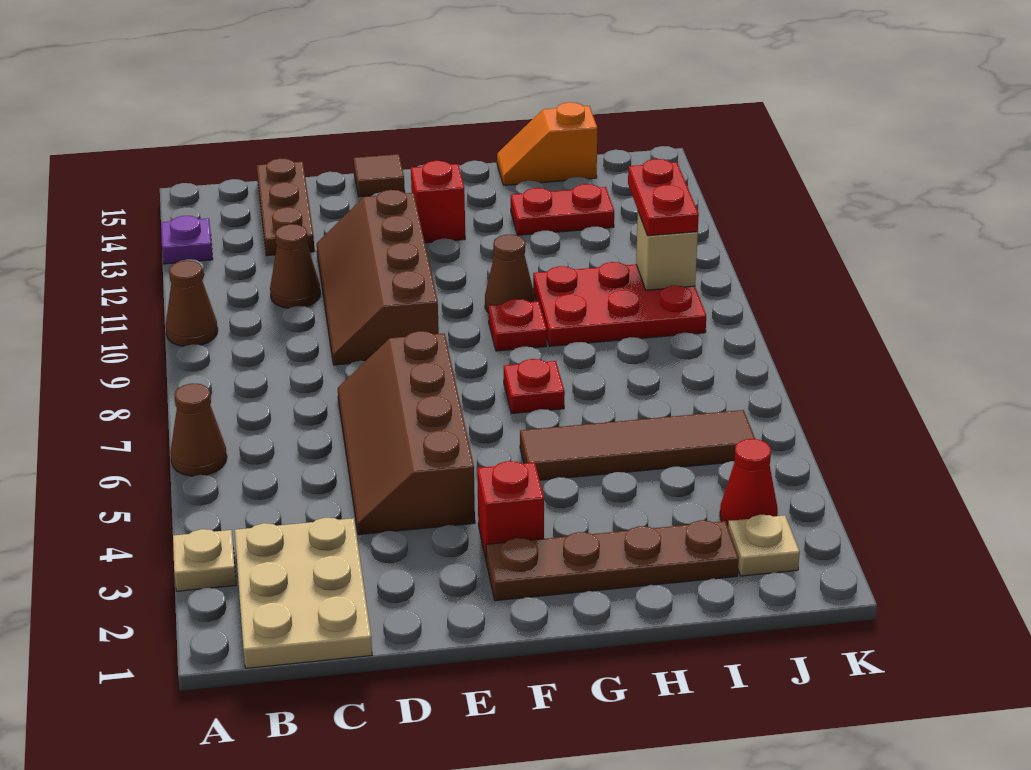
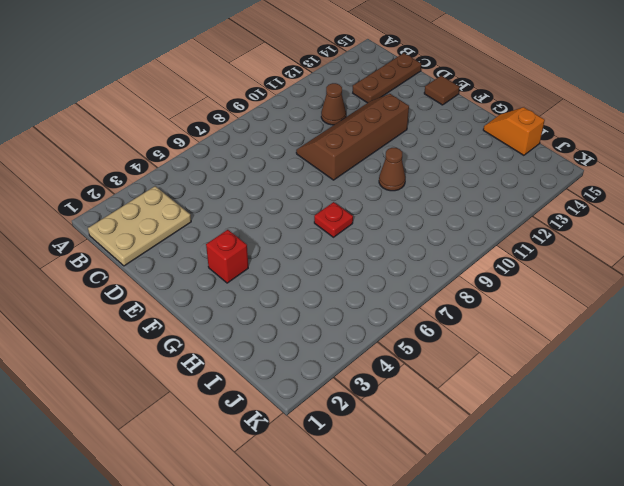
none -> tan 1x1 plate [173,529,236,591]
none -> brown 1x1 cone [170,383,227,476]
none -> brown 1x1 cone [166,261,218,346]

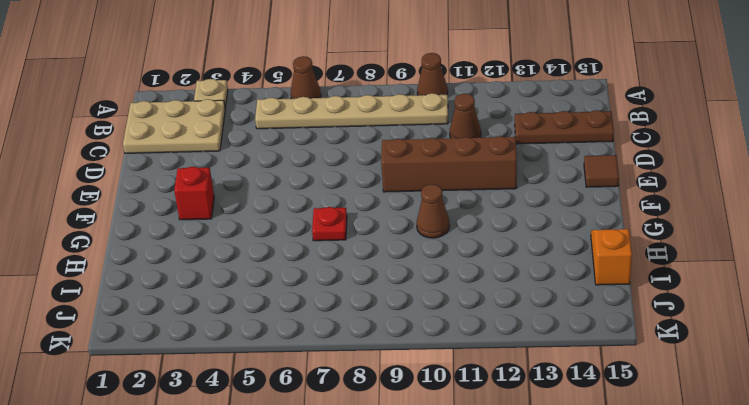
tan 1x6 plate [255,93,448,129] -> none
none -> purple 1x1 plate [161,216,213,264]
none -> brown 2x4 slope [338,331,475,535]
none -> brown 1x4 plate [486,520,739,601]

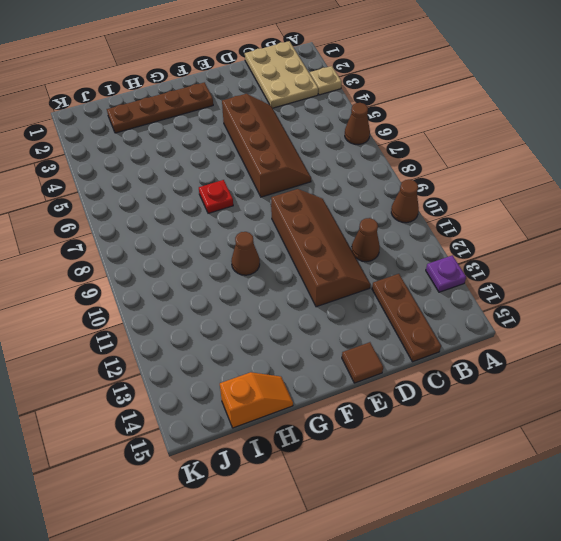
none -> red 1x1 brick [477,461,544,558]
none -> red 1x1 brick [411,161,465,243]
none -> brown 1x4 tile [520,410,755,480]

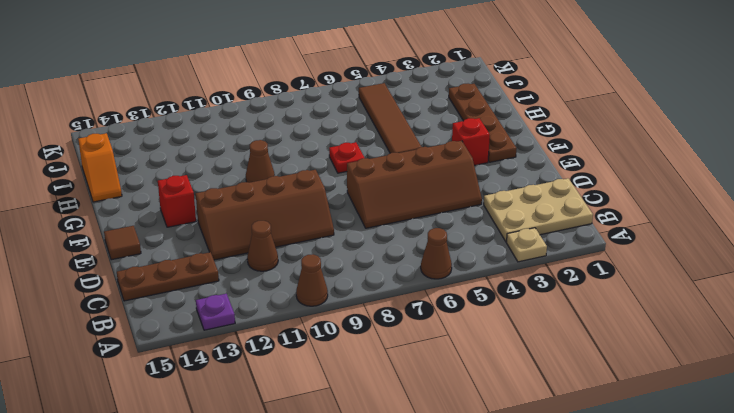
none -> red 1x1 plate [489,299,547,351]
none -> red 2x3 plate [533,262,706,346]
none -> red 1x2 plate [511,184,614,235]

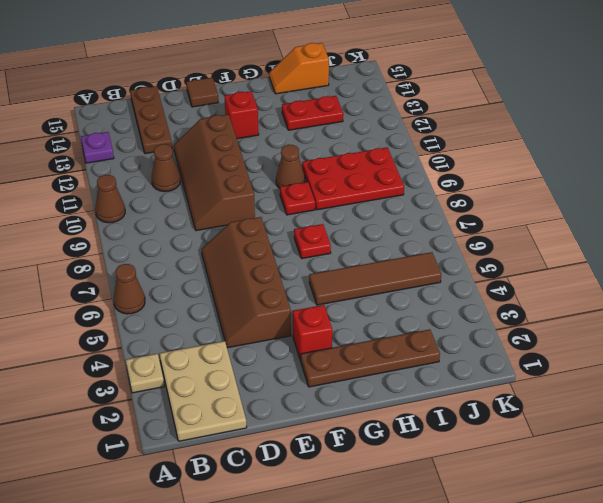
none -> tan 1x1 plate [728,515,800,576]
none -> red 1x1 cone [720,439,778,526]
none -> tan 1x1 brick [636,212,698,290]

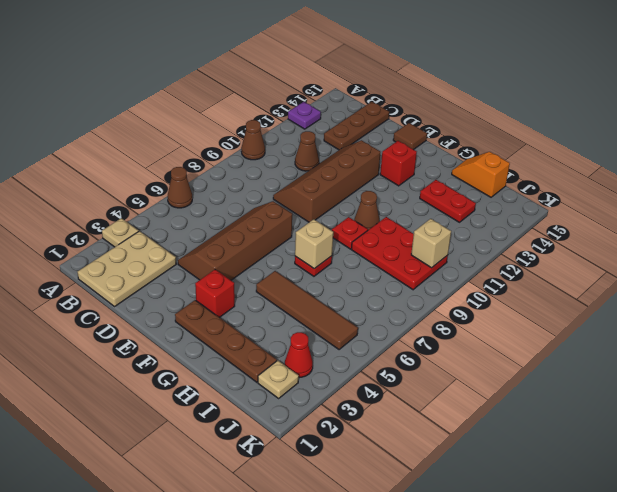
tan 1x1 brick [295,219,333,269] -> none
none -> red 1x2 plate [628,159,699,236]

